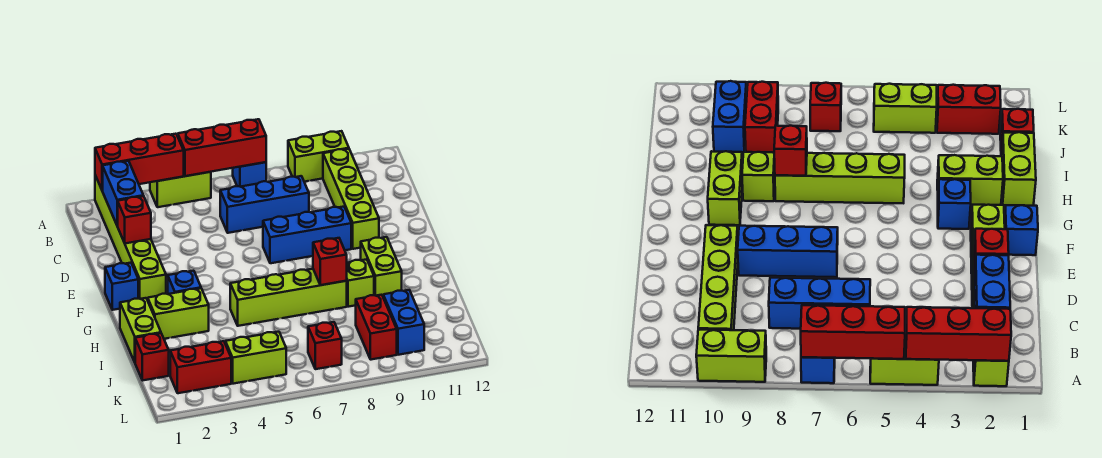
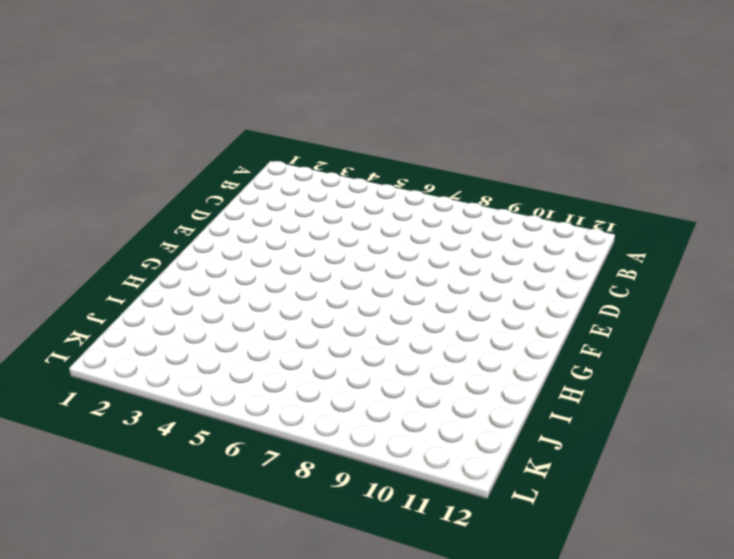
none -> lime 1x6 brick [95,175,166,300]
none -> lime 1x2 brick [150,172,211,207]
none -> blue 1x1 brick [233,162,266,187]

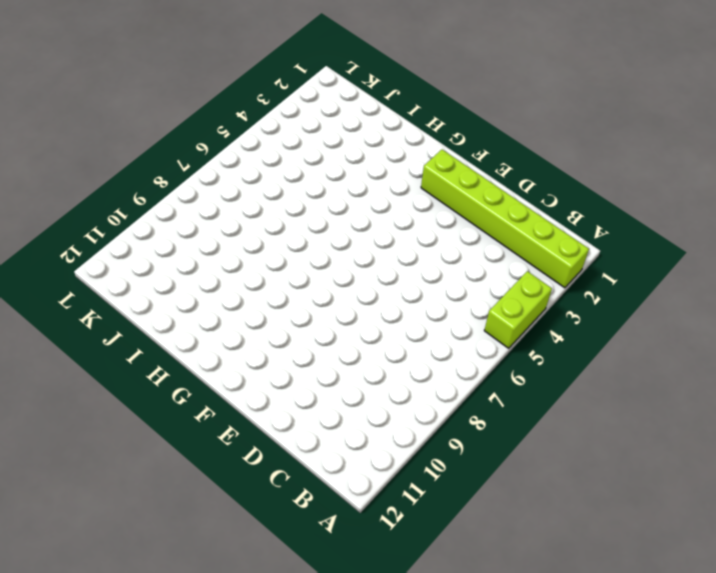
none -> blue 1x1 brick [233,162,266,187]
none -> lime 1x2 brick [288,131,349,182]
none -> lime 1x4 brick [323,149,379,249]

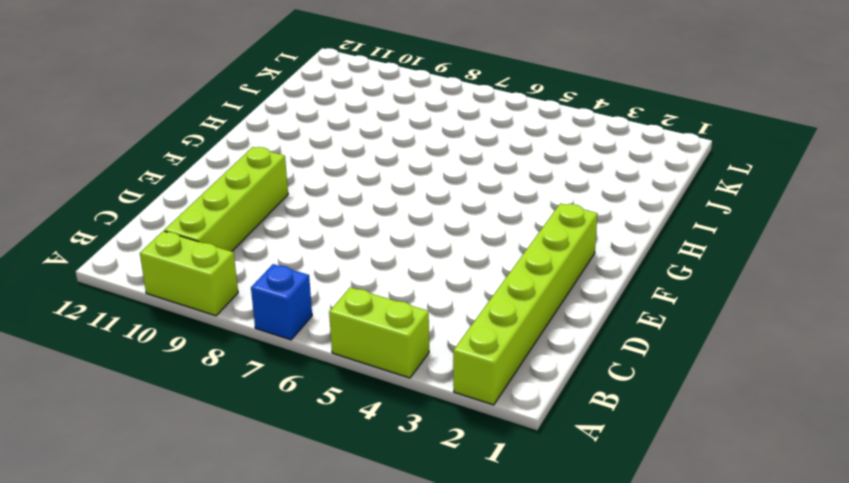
none -> blue 1x3 brick [220,176,309,233]
none -> blue 1x3 brick [263,207,351,263]
none -> blue 1x1 brick [105,263,138,310]

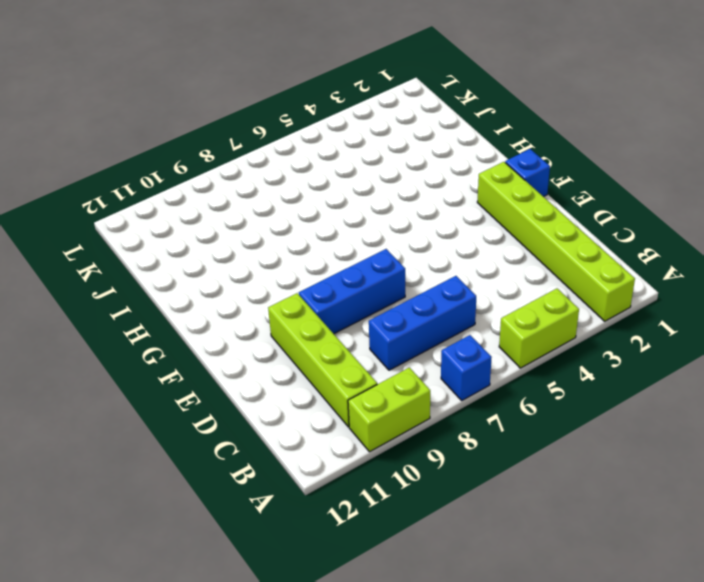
none -> blue 1x1 brick [168,271,201,294]
none -> lime 1x2 brick [361,237,402,296]
none -> lime 1x2 brick [120,298,161,362]

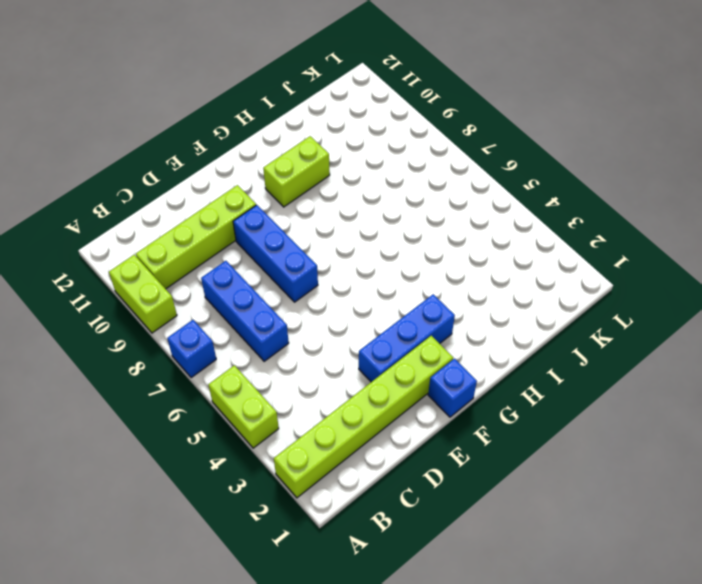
blue 1x3 brick [359,294,455,382] -> blue 1x1 brick [168,271,201,294]
none -> lime 1x2 brick [120,298,161,362]
none -> lime 1x2 brick [148,288,209,339]
none -> lime 1x4 brick [230,269,347,326]

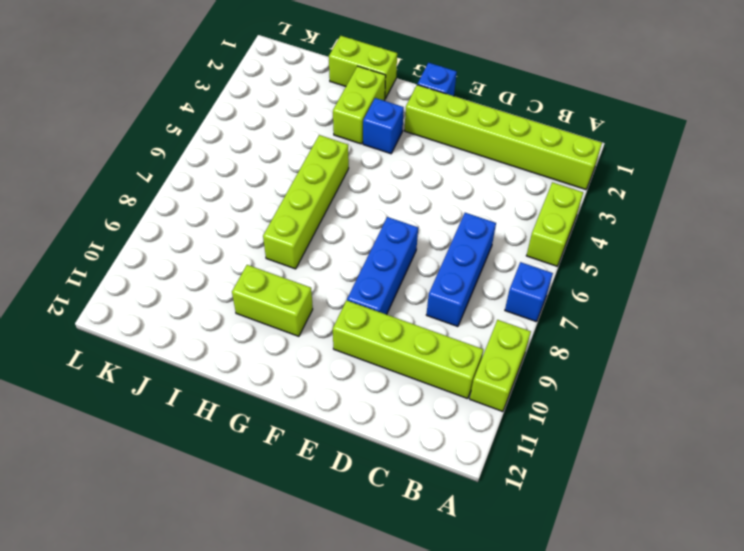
none -> lime 1x1 brick [347,259,374,307]
none -> red 1x1 brick [135,333,169,381]
none -> red 1x2 brick [356,295,397,360]

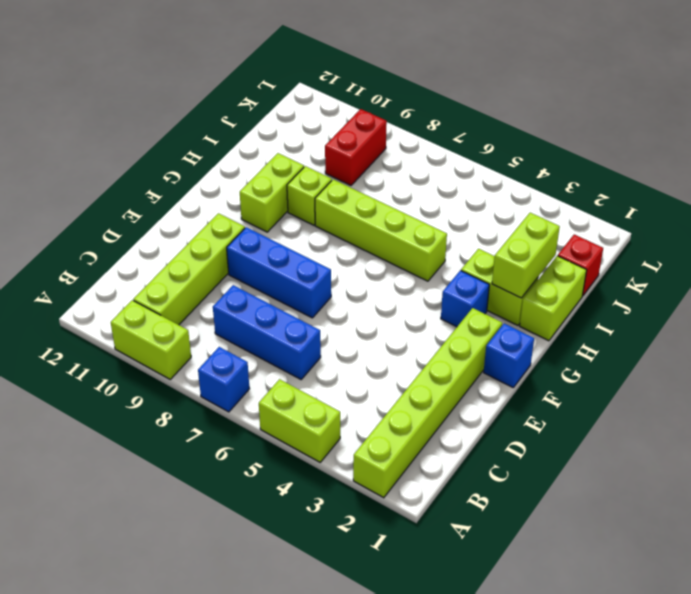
lime 1x2 brick [492,213,560,298] -> lime 1x2 brick turned to [225,332,286,384]
none -> blue 1x2 brick [383,290,424,355]
none -> red 1x2 brick [170,341,231,393]
none -> red 1x1 brick [308,322,342,369]

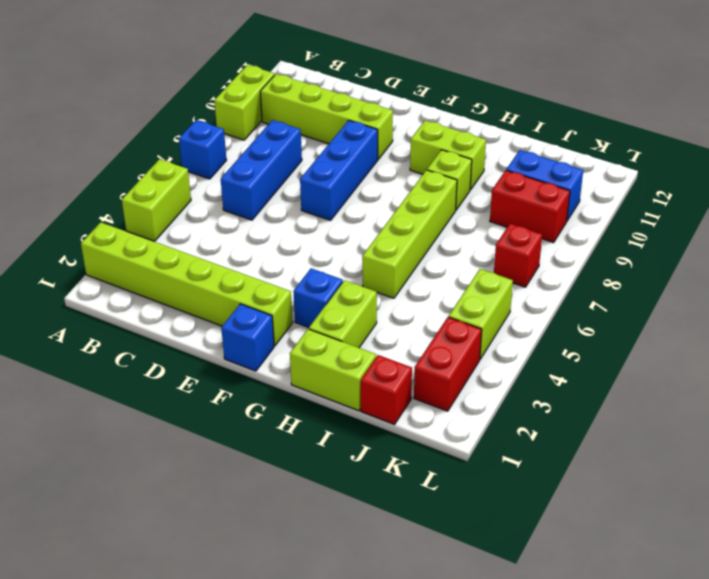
none -> red 1x3 brick [95,134,184,191]
none -> red 1x3 brick [178,119,266,176]
none -> blue 1x2 brick [103,161,143,226]

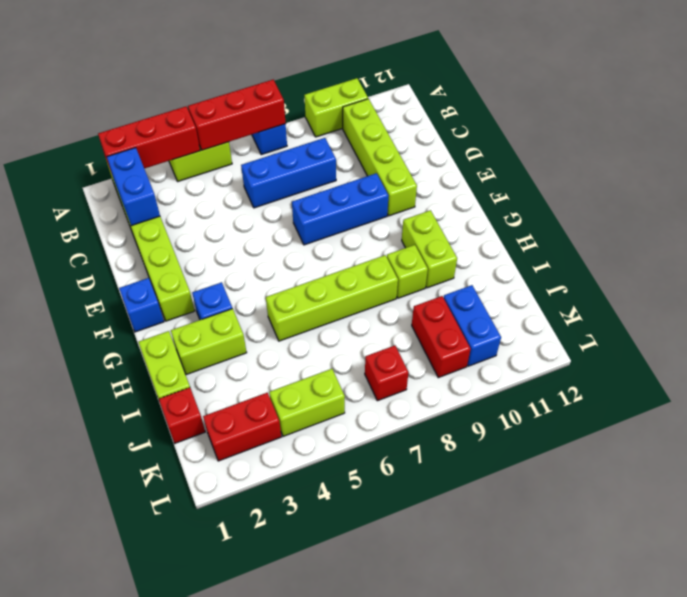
none -> red 1x1 brick [118,196,151,243]
none -> red 1x1 brick [313,238,347,285]

